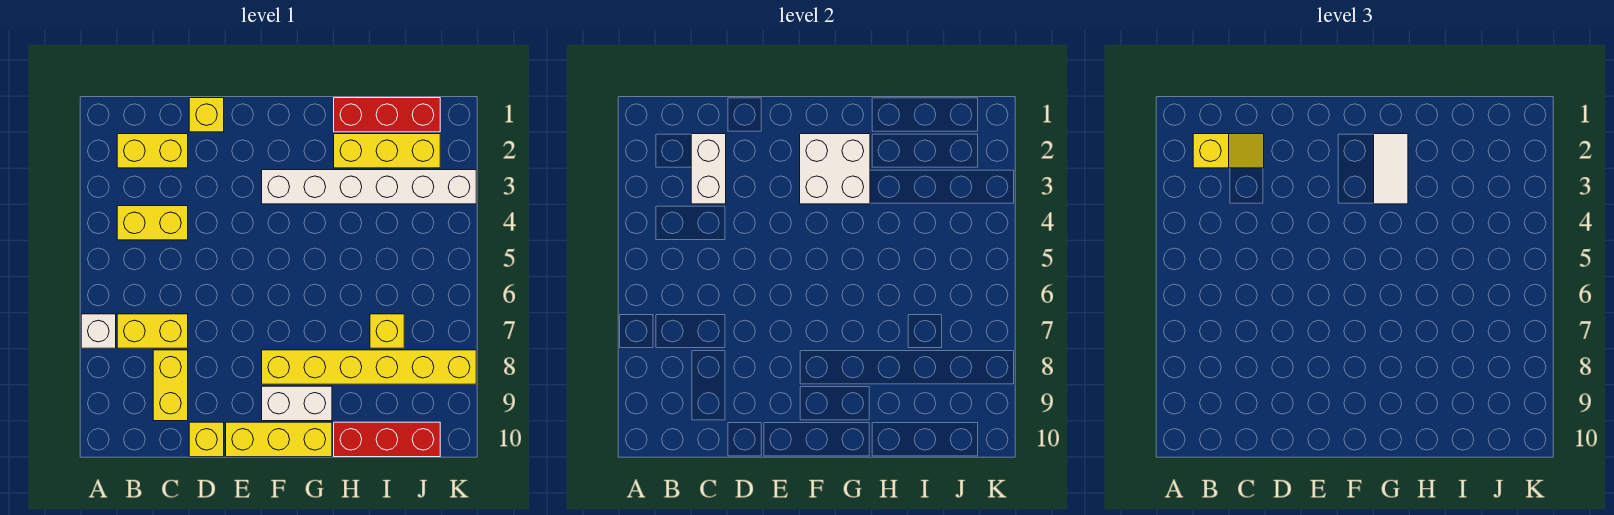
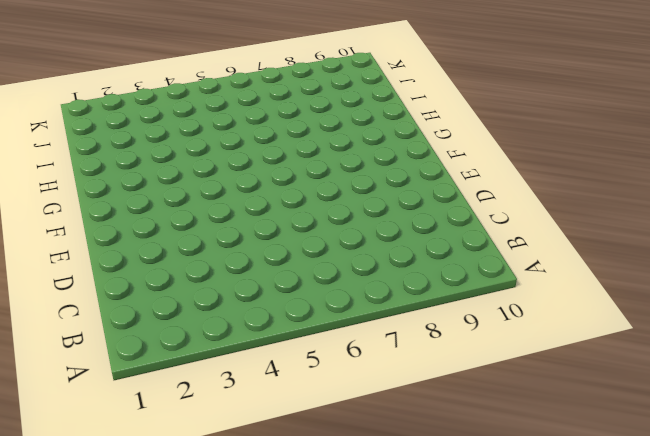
none -> white 1x1 brick [81,314,116,348]
none -> yellow 1x2 brick [117,134,188,168]
none -> yellow 1x2 brick [117,206,188,240]

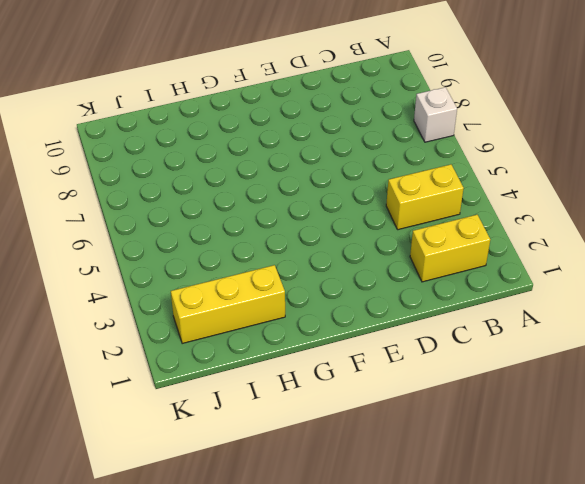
none -> yellow 1x2 brick [117,314,188,348]
none -> yellow 1x2 brick [153,350,188,421]
none -> yellow 1x1 brick [189,98,224,132]

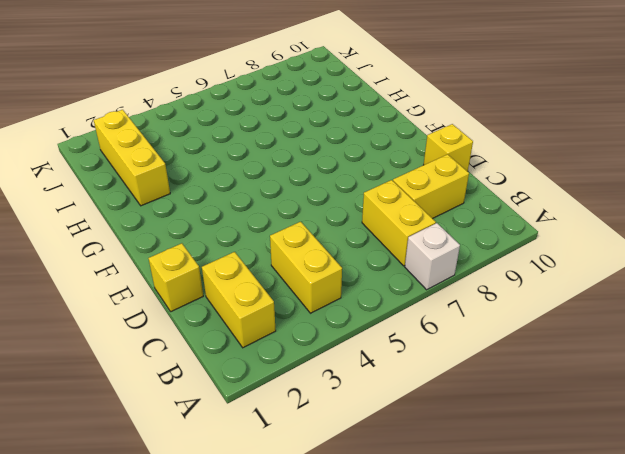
none -> yellow 1x3 brick [226,422,332,457]
none -> white 1x6 brick [262,170,476,204]
none -> yellow 1x6 brick [262,350,476,384]

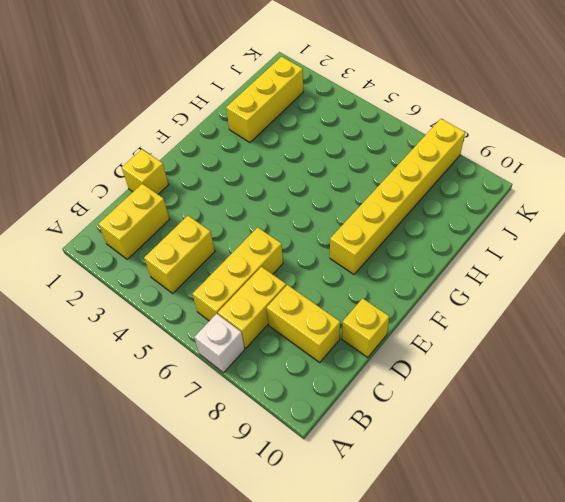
yellow 1x3 brick [192,227,283,321] -> yellow 1x3 brick moved to [226,422,332,457]
none -> white 1x6 brick [262,170,476,204]
none -> white 1x2 brick [262,386,332,421]
none -> red 1x3 brick [334,98,440,132]

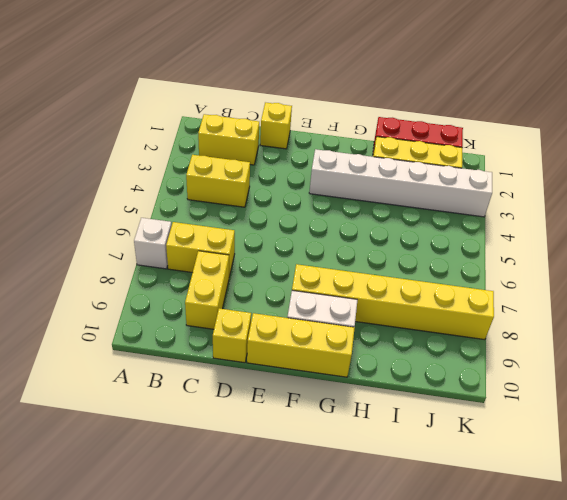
none -> red 1x3 brick [334,422,440,457]
none -> yellow 1x1 brick [370,314,404,348]
none -> white 1x2 brick [691,134,726,204]

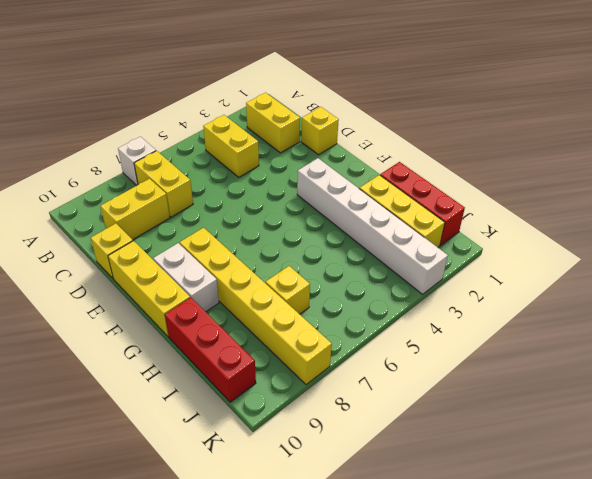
none -> white 1x2 brick [691,134,726,204]
none -> white 2x2 brick [800,134,870,204]
none -> yellow 1x2 slope [1193,134,1264,168]

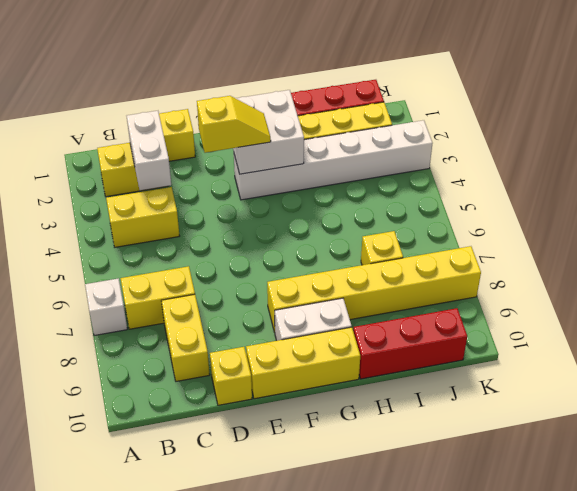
yellow 1x2 slope [197,96,271,153] -> yellow 1x2 slope moved to [1193,134,1264,168]
none -> white 1x2 tile [1374,134,1408,204]

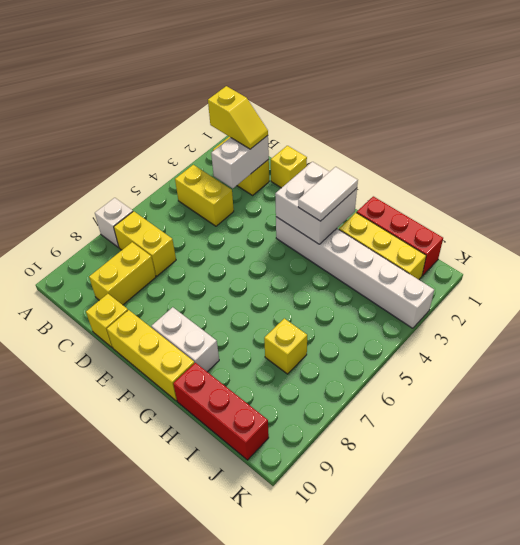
none -> yellow 1x6 brick [262,350,476,384]

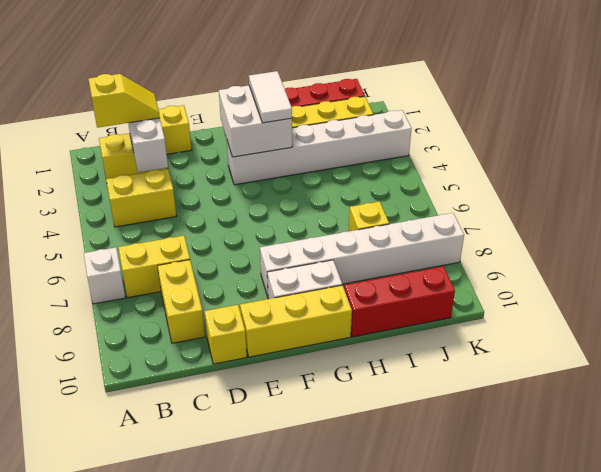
white 1x6 brick [260,213,464,297] -> yellow 1x6 brick [262,350,476,384]

